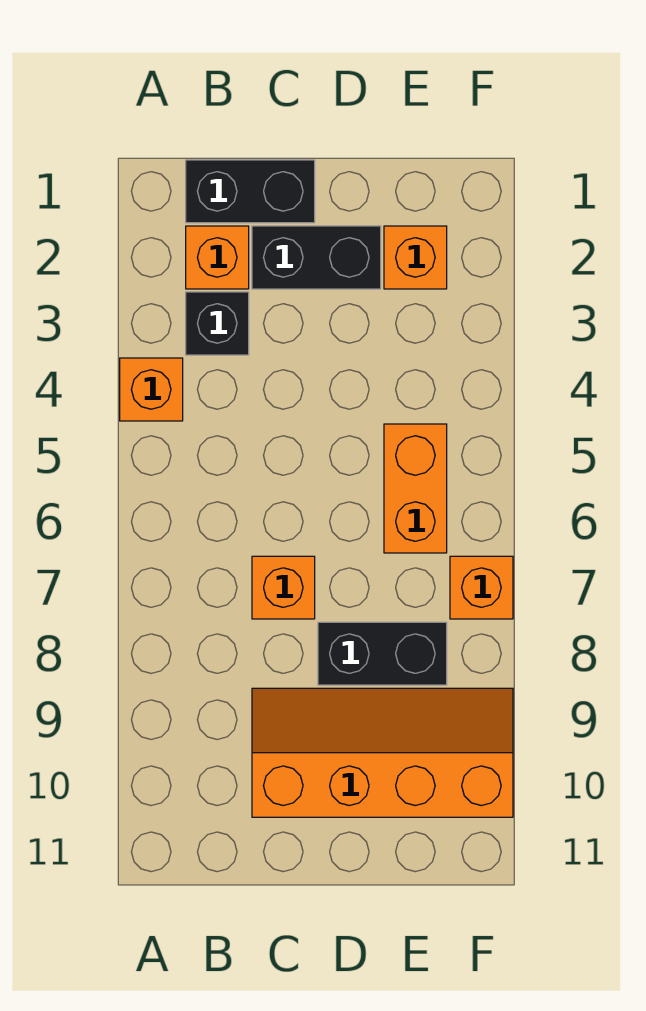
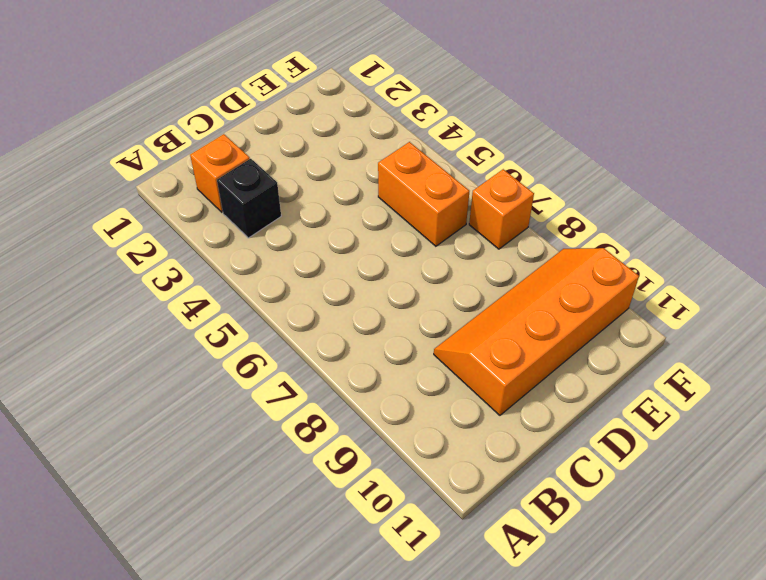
none -> orange 1x1 brick [120,358,183,421]
none -> black 1x2 brick [186,160,315,223]

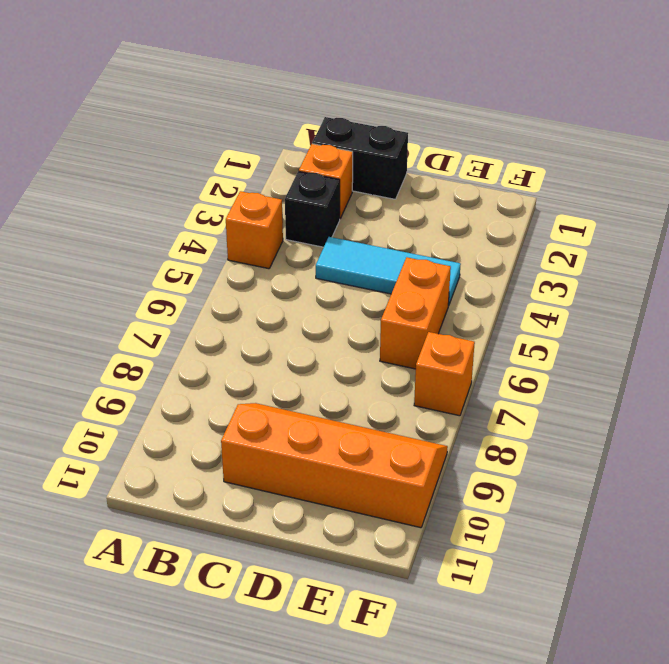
cyan 1x3 tile [316,237,461,306] -> none
none -> black 1x2 brick [252,226,381,289]
none -> orange 1x1 brick [252,556,315,619]

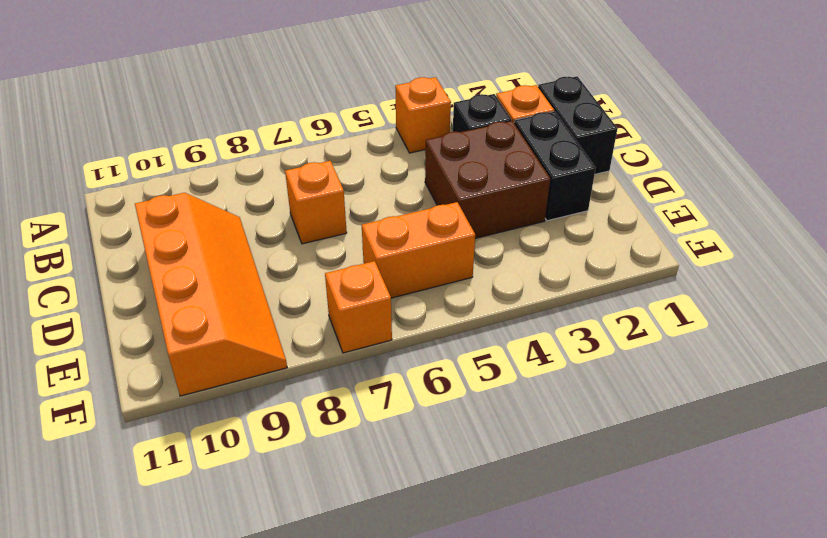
brown 2x2 brick [425,121,550,238] -> none
none -> black 1x2 brick [318,622,447,685]
none -> orange 1x1 brick [384,226,447,289]

